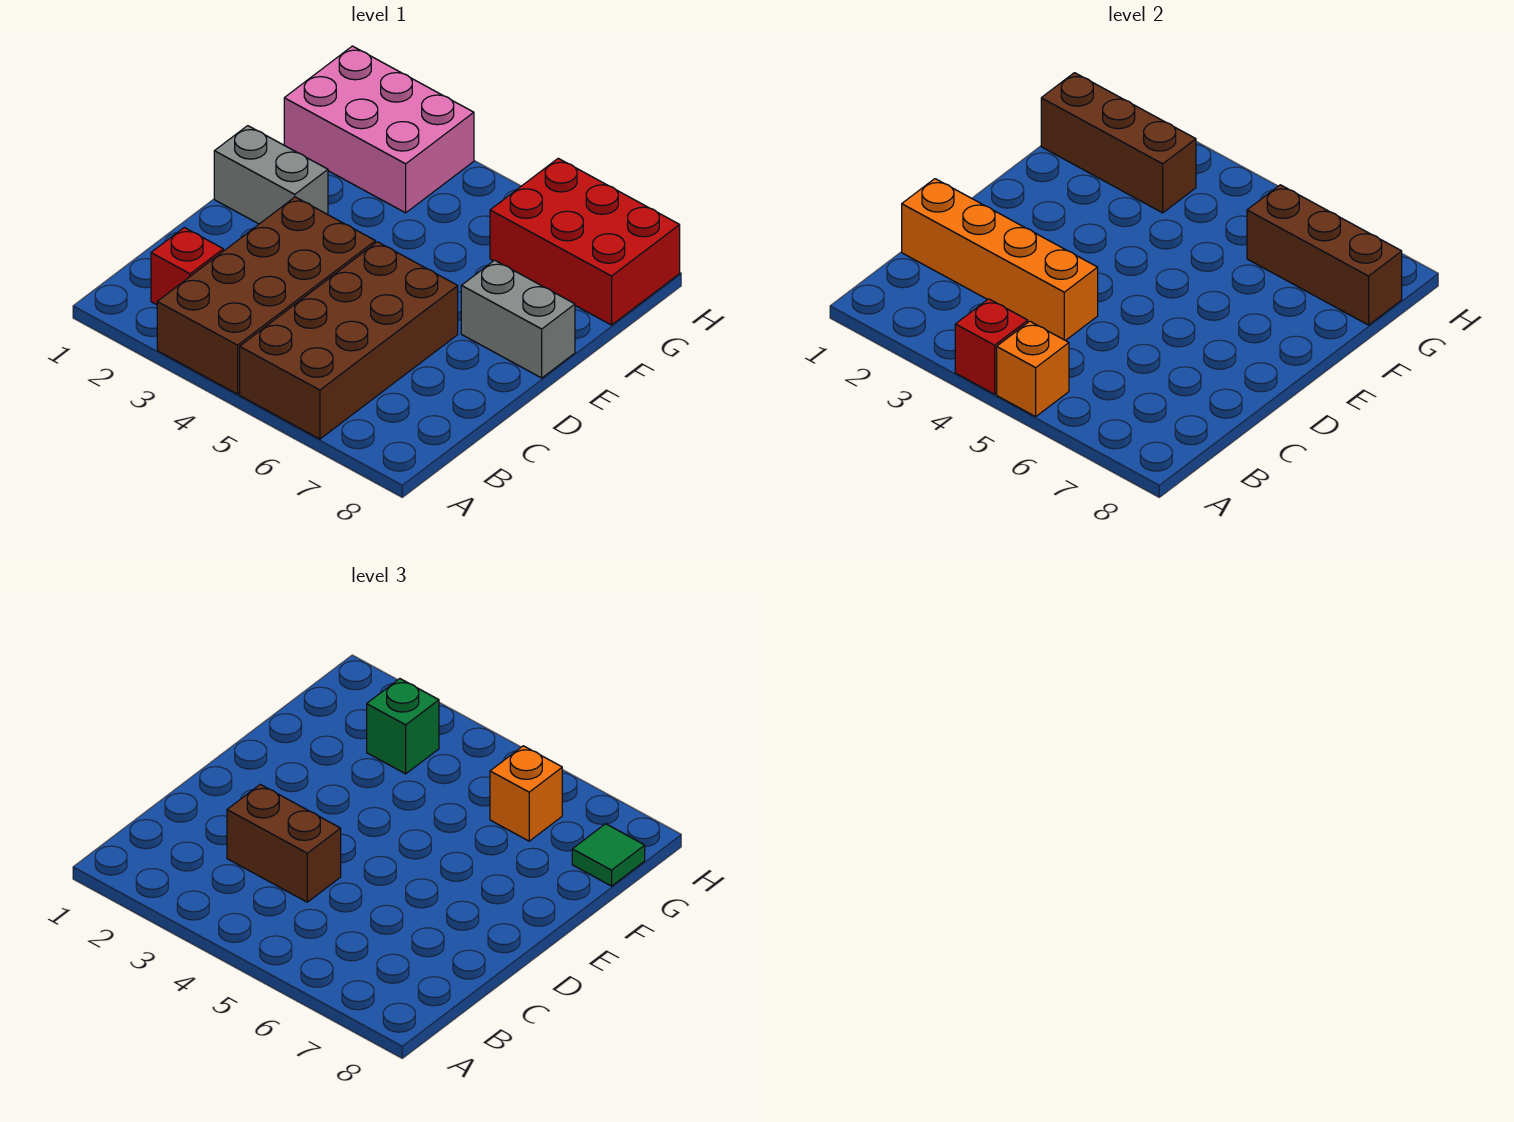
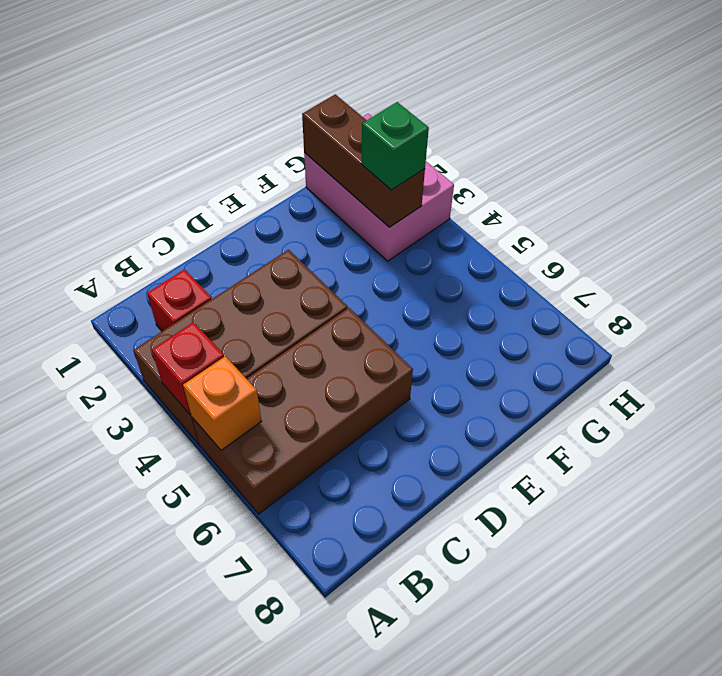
none -> grey 1x2 brick [214,126,328,224]
none -> grey 1x2 brick [461,260,575,378]
none -> red 2x3 brick [490,158,680,325]

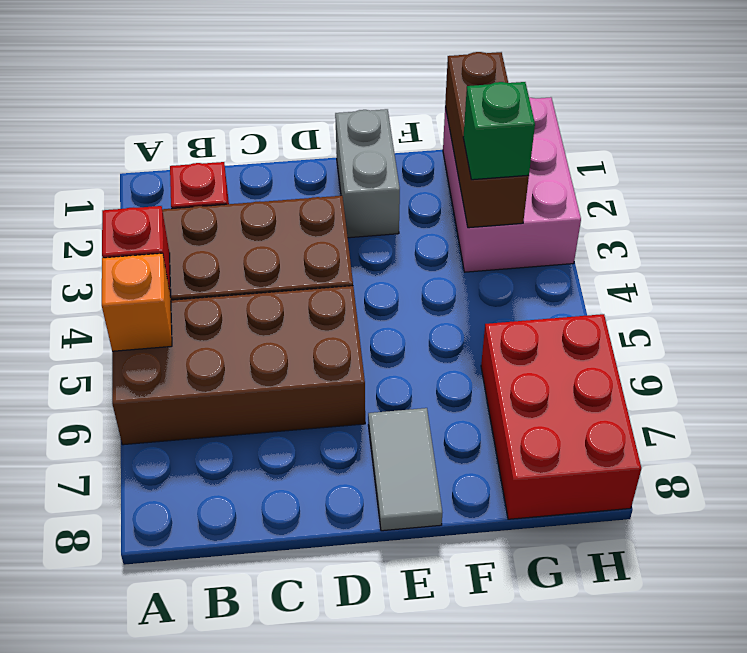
grey 1x2 tile [368,408,442,531] -> grey 1x2 brick [461,260,575,378]
none -> orange 1x4 brick [902,179,1098,341]
none -> brown 1x3 brick [1247,185,1402,325]
none -> brown 1x2 brick [227,784,341,902]

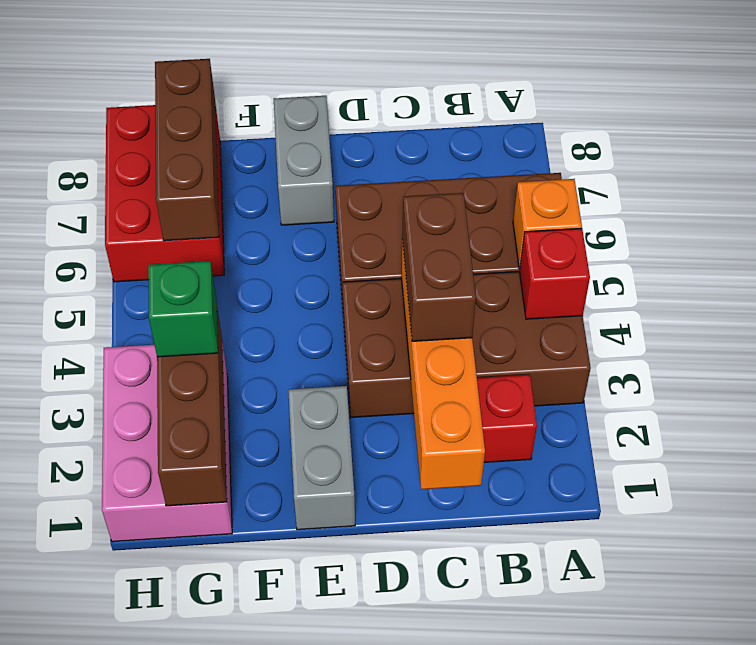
none -> orange 1x1 brick [490,746,562,841]
none -> green 1x1 tile [572,824,645,886]

